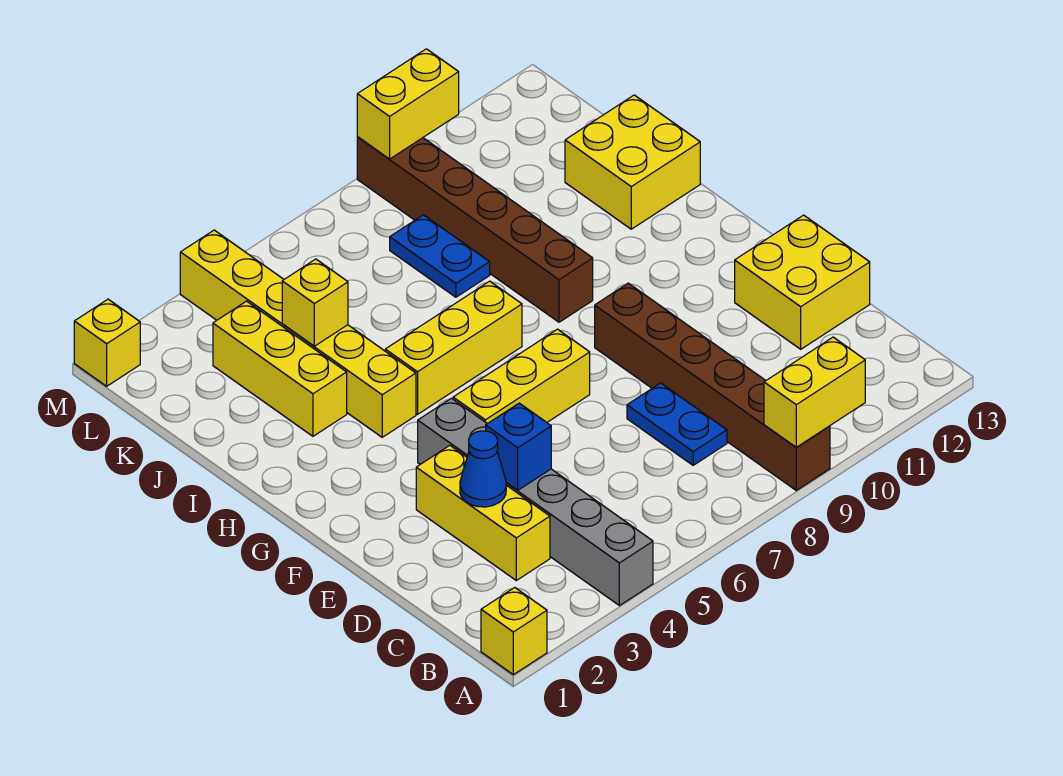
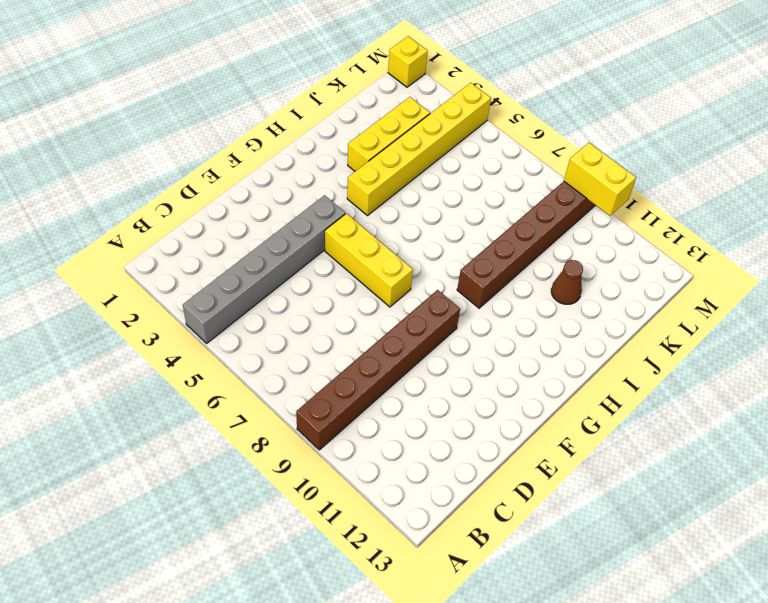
brown 1x1 cone [551,260,583,304] -> none
none -> yellow 1x1 brick [481,588,547,675]
none -> yellow 1x3 brick [416,446,550,580]
none -> blue 1x2 plate [627,383,727,465]

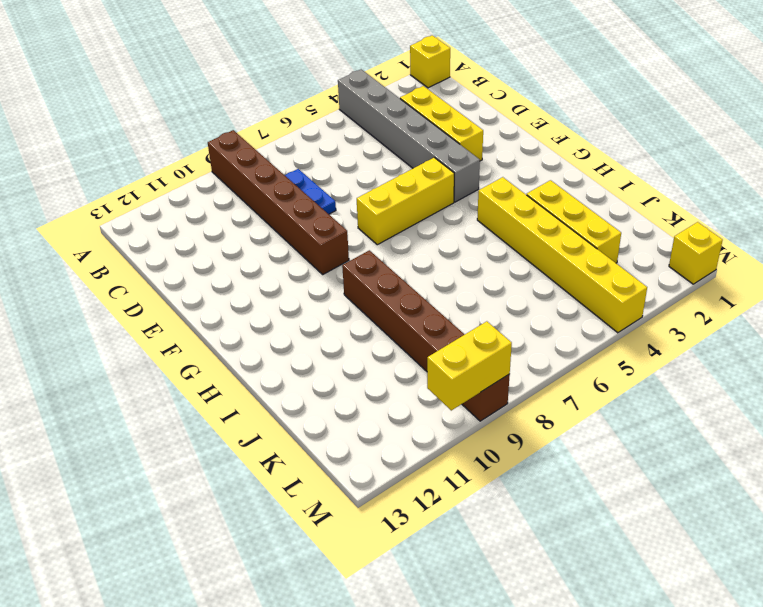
none -> yellow 2x2 brick [735,215,870,349]
none -> yellow 1x3 brick [385,281,522,414]
none -> yellow 2x2 brick [565,95,700,229]

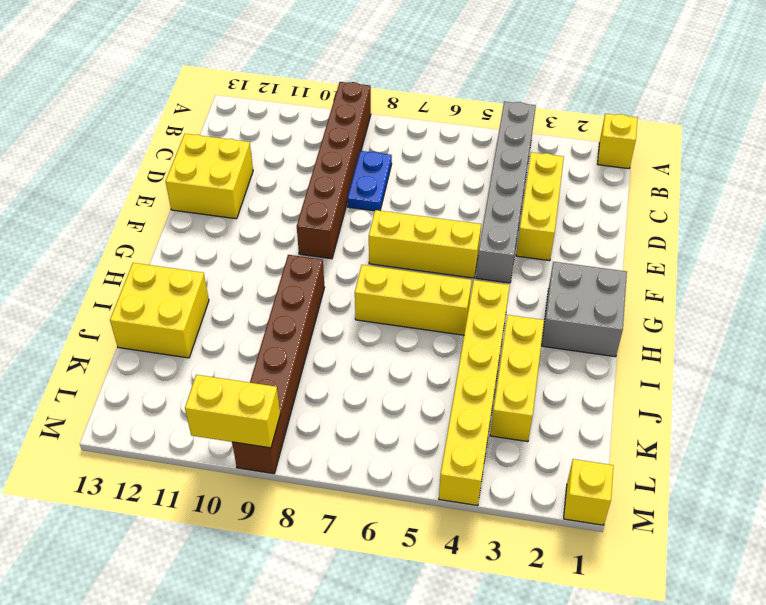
grey 2x2 brick [542,262,627,357] -> none
none -> blue 1x2 plate [390,215,490,297]
none -> yellow 1x2 brick [764,337,865,447]
none -> blue 1x1 cone [460,431,506,507]

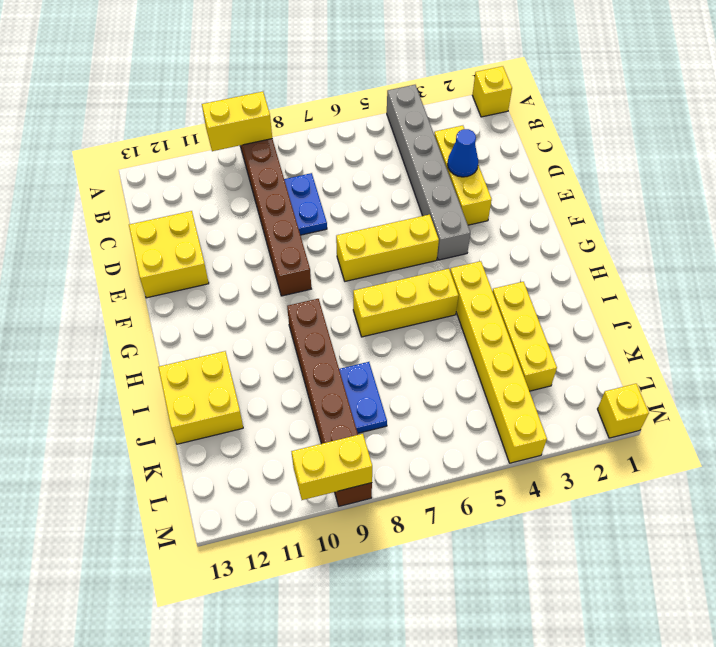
none -> blue 1x1 brick [486,403,551,490]
none -> yellow 1x1 brick [282,259,348,346]

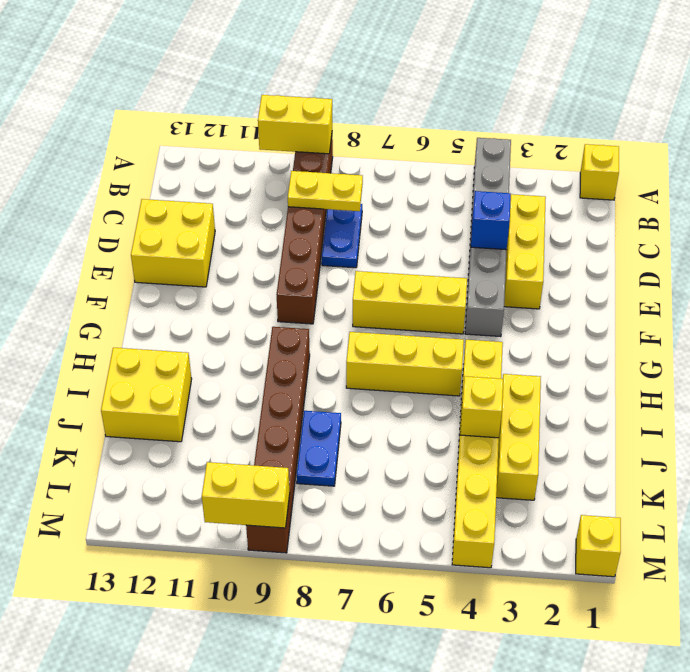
yellow 1x2 plate [288,171,363,211] -> none
none -> blue 1x1 cone [460,431,506,507]

